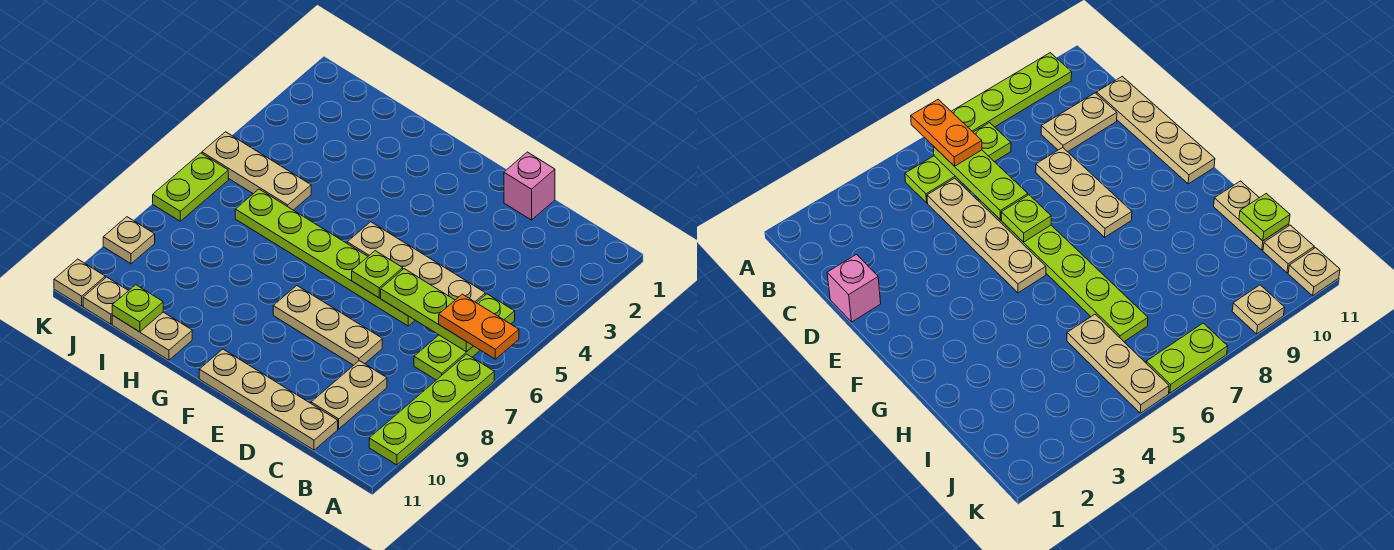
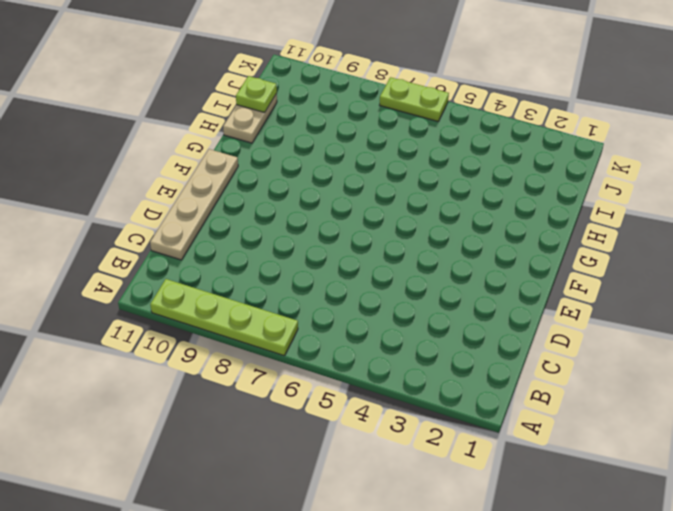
none -> lime 1x3 plate [414,294,515,380]
none -> tan 1x4 plate [347,222,485,303]
none -> tan 1x2 plate [311,361,387,429]

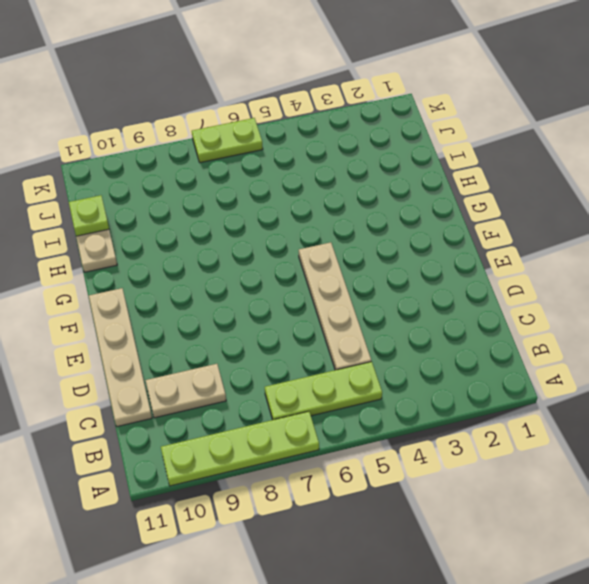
none -> pink 1x1 brick [504,152,555,220]
none -> lime 1x6 plate [235,189,415,326]
none -> tan 1x3 plate [273,286,382,365]

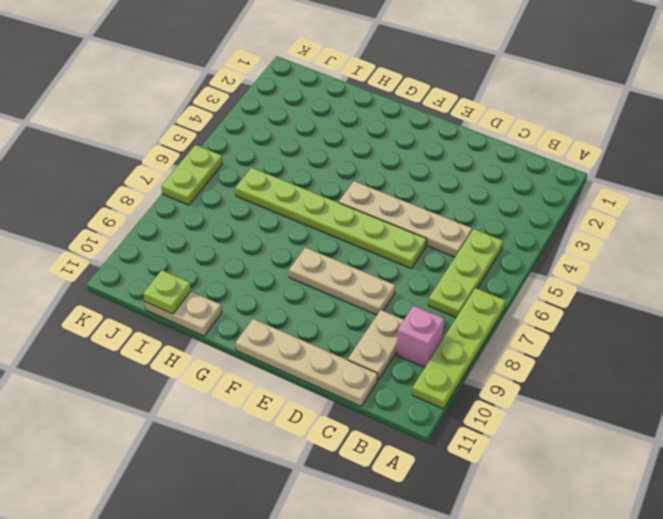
pink 1x1 brick [396,306,444,368] -> pink 1x1 brick moved to [504,152,555,220]
none -> tan 1x3 plate [202,132,311,210]
none -> tan 1x1 plate [83,277,128,324]
none -> tan 1x1 plate [103,217,155,264]

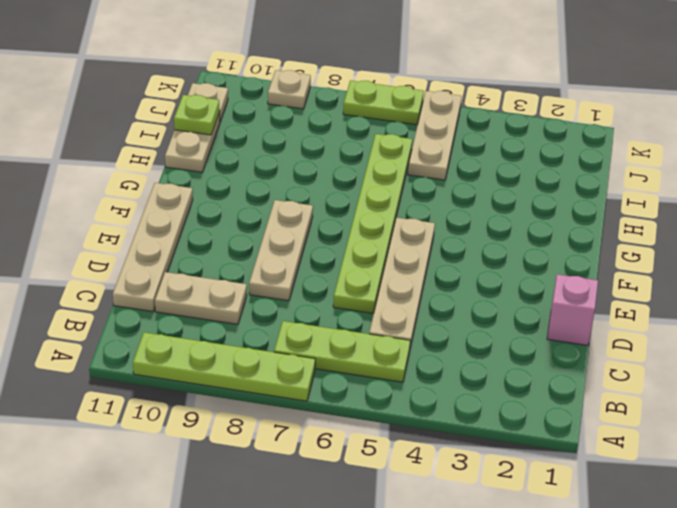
none -> tan 1x1 plate [54,259,105,306]
none -> lime 1x3 plate [381,269,473,352]
none -> lime 1x1 plate [352,251,403,298]

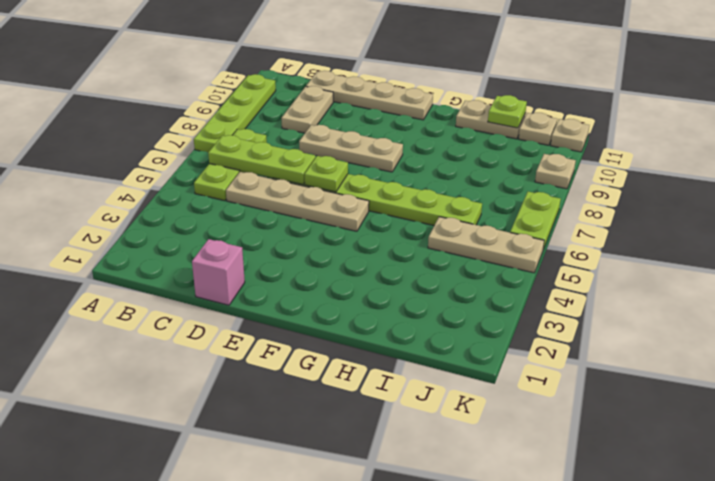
none -> orange 1x2 plate [439,294,519,359]

